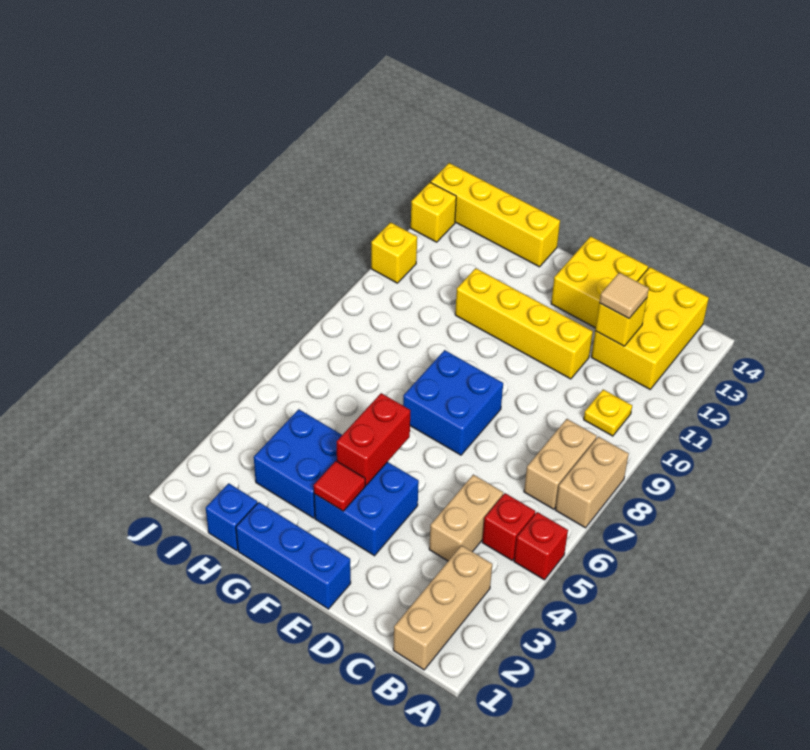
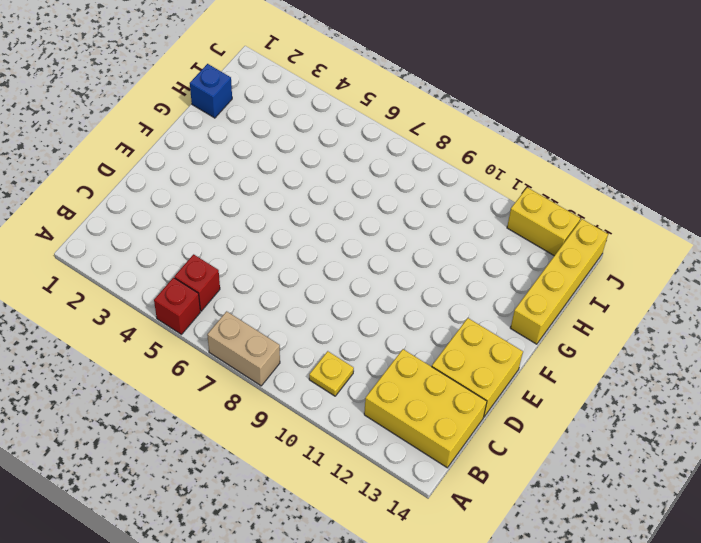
yellow 1x2 brick [507,187,580,256] -> yellow 1x1 brick [411,183,456,242]
none -> tan 1x3 brick [393,545,492,670]
none -> tan 1x2 brick [524,419,597,509]
none -> tan 1x2 brick [429,475,503,561]

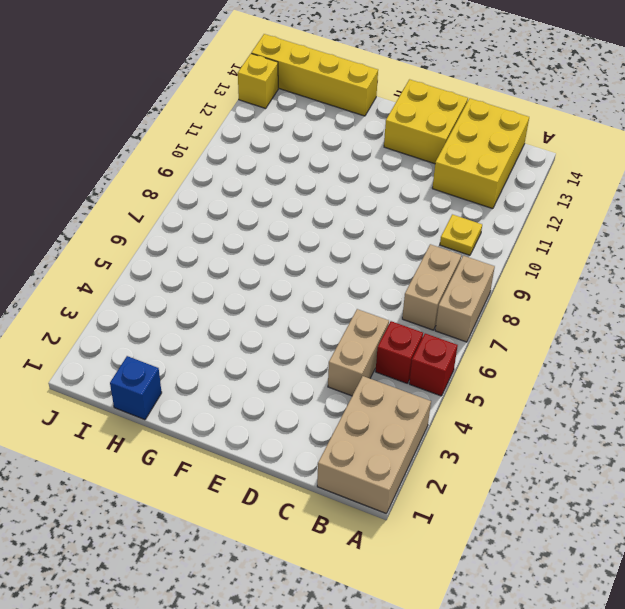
tan 2x3 brick [317,376,431,514] -> tan 1x3 brick [393,545,492,670]
none -> yellow 1x4 brick [455,268,593,379]
none -> blue 1x3 brick [236,502,351,609]
none -> blue 2x2 brick [314,462,419,556]

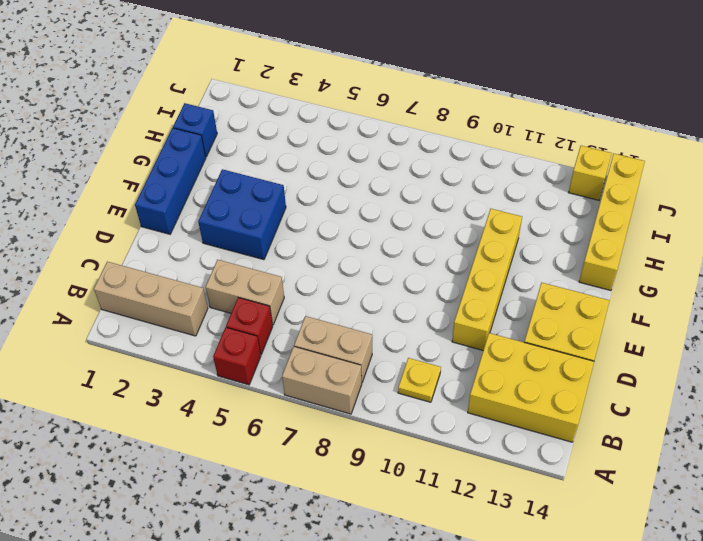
none -> blue 2x2 brick [403,350,503,455]
none -> blue 2x2 brick [254,409,342,518]
none -> yellow 1x1 brick [371,222,417,283]

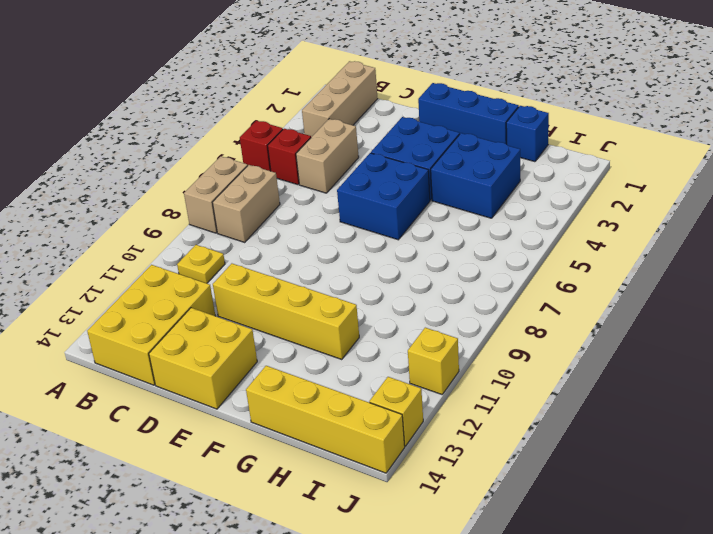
blue 2x2 brick [337,153,430,240] -> blue 2x2 brick moved to [403,350,503,455]
none -> yellow 1x1 brick [595,298,647,346]
none -> red 1x1 tile [314,461,365,511]
none -> red 1x2 brick [337,393,411,485]

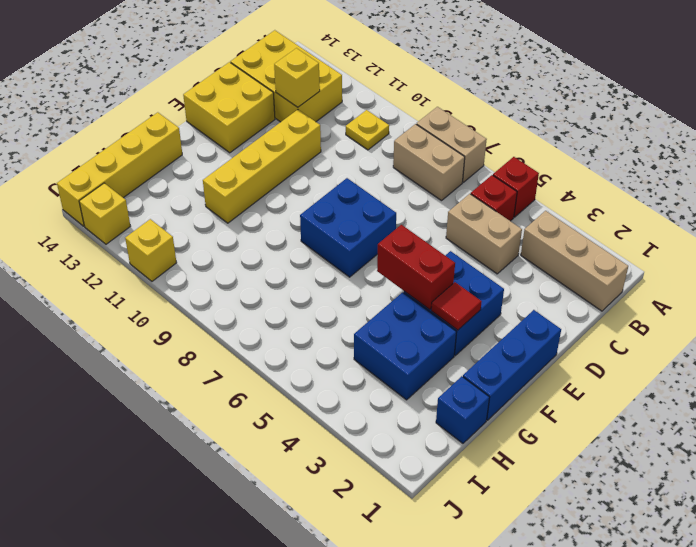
none -> tan 1x1 tile [600,273,649,318]

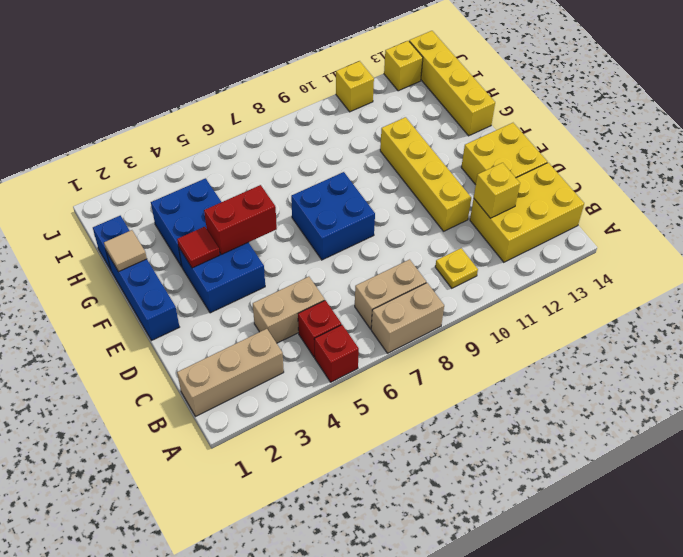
tan 1x1 tile [104,230,147,272] -> tan 1x1 tile moved to [600,273,649,318]

